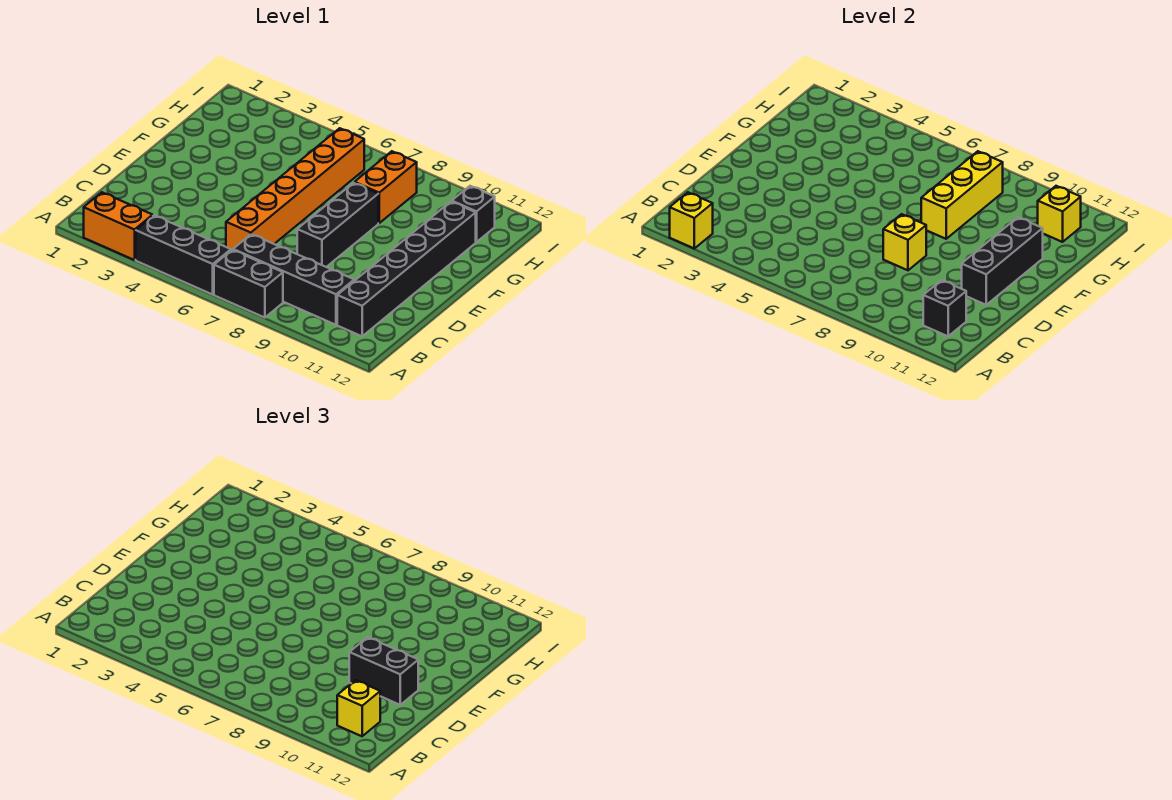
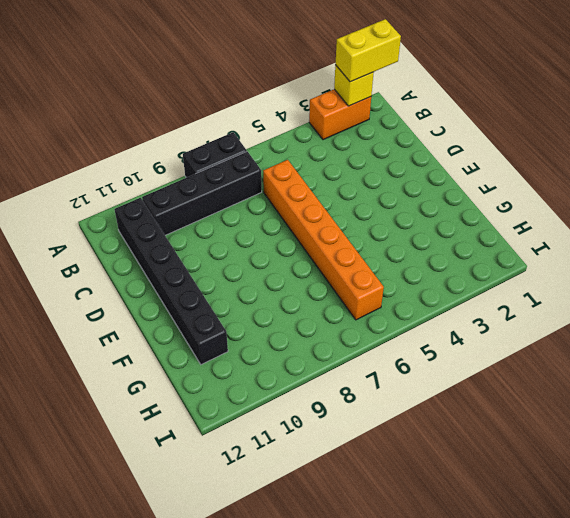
yellow 1x2 brick [335,19,401,82] -> none
none -> black 1x3 brick [136,215,231,295]
none -> black 1x3 brick [297,183,378,267]
none -> orange 1x2 brick [355,151,417,223]

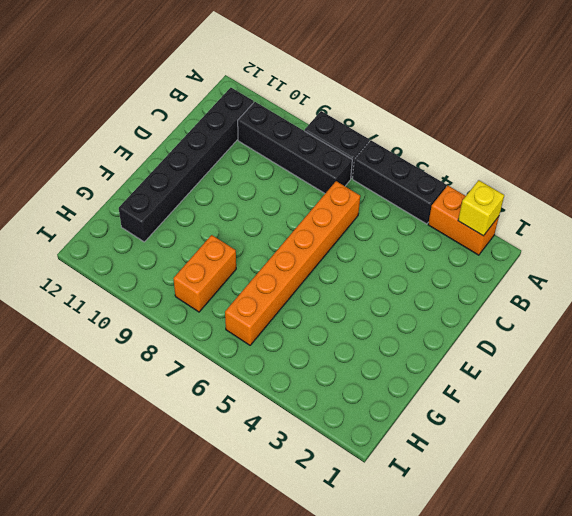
none -> black 1x3 brick [297,183,378,267]
none -> black 1x1 brick [452,186,495,242]
none -> black 1x1 brick [923,280,966,336]

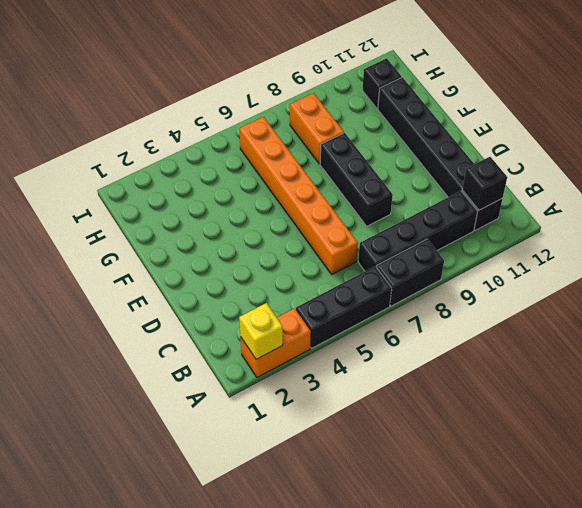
none -> yellow 1x1 brick [883,214,926,270]
none -> black 1x3 brick [962,217,1043,305]
none -> yellow 1x3 brick [921,151,1003,239]

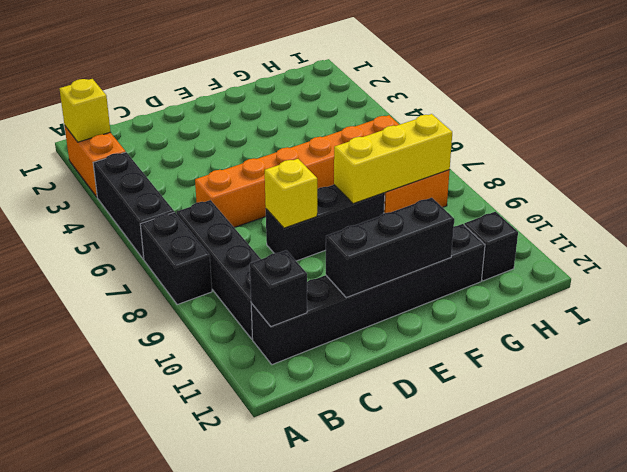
none -> yellow 1x1 brick [1038,186,1081,242]
none -> yellow 1x1 brick [337,680,380,736]
none -> black 1x2 brick [349,637,418,705]

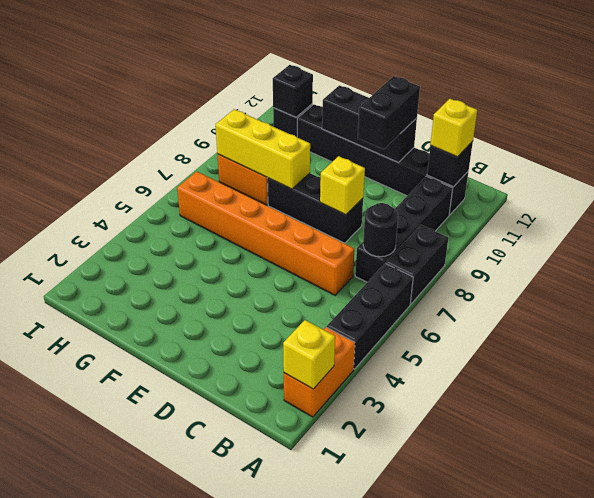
black 1x1 round brick [363,203,398,257] -> none
black 1x1 brick [273,65,313,117] -> yellow 1x1 brick [1038,186,1081,242]

